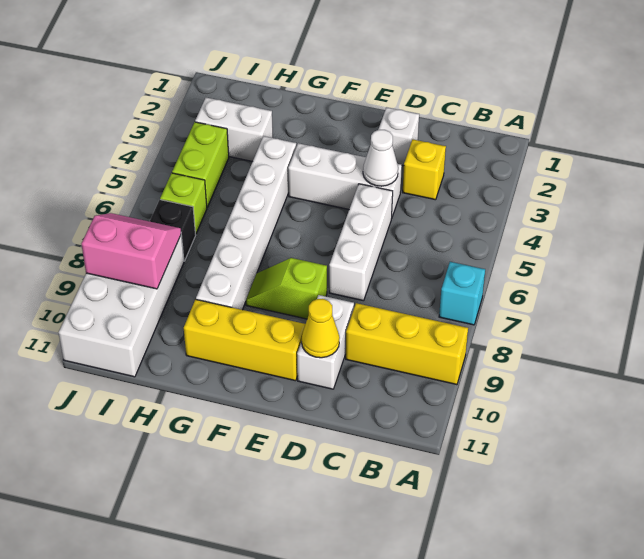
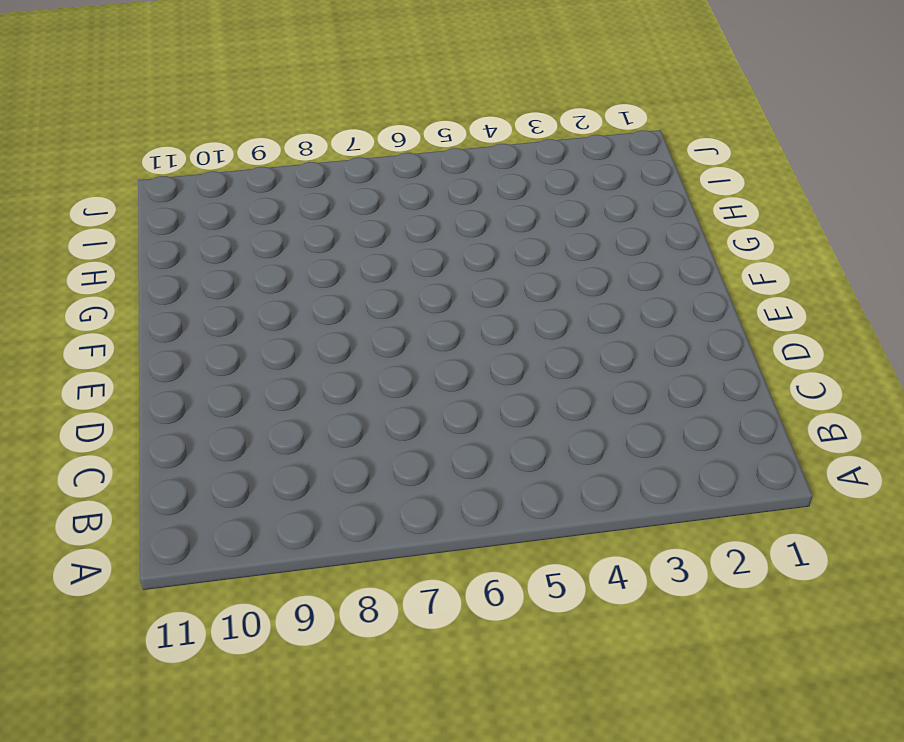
none -> cyan 1x1 brick [439,262,485,325]
none -> yellow 1x3 brick [346,303,468,385]
none -> yellow 1x1 brick [403,140,446,200]

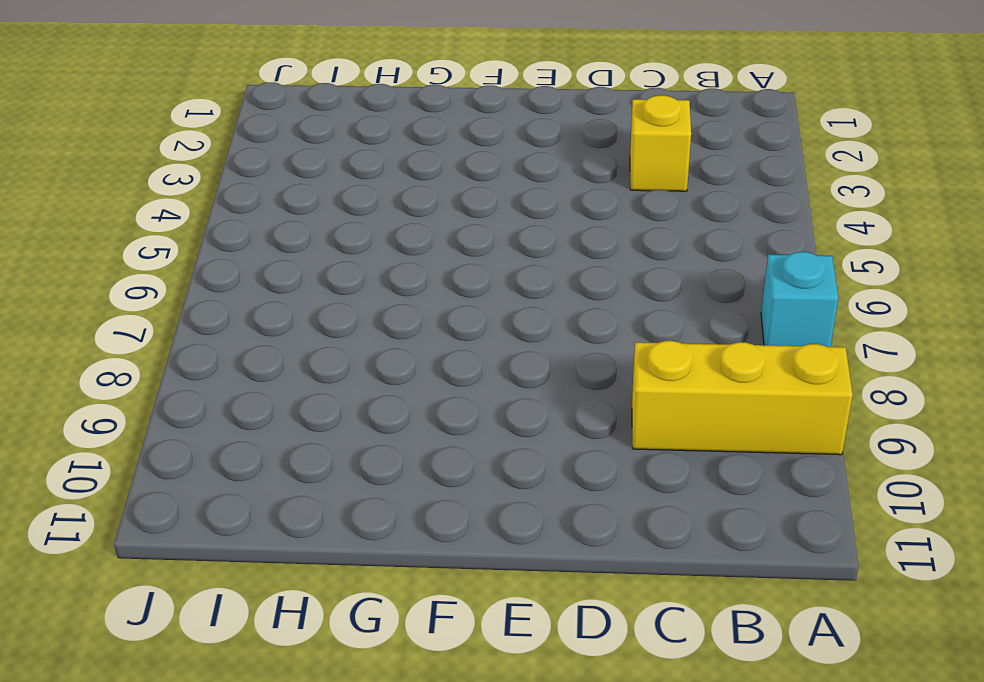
none -> white 1x1 brick [378,108,419,166]
none -> white 1x3 brick [288,143,402,217]
none -> white 1x3 brick [329,184,393,301]

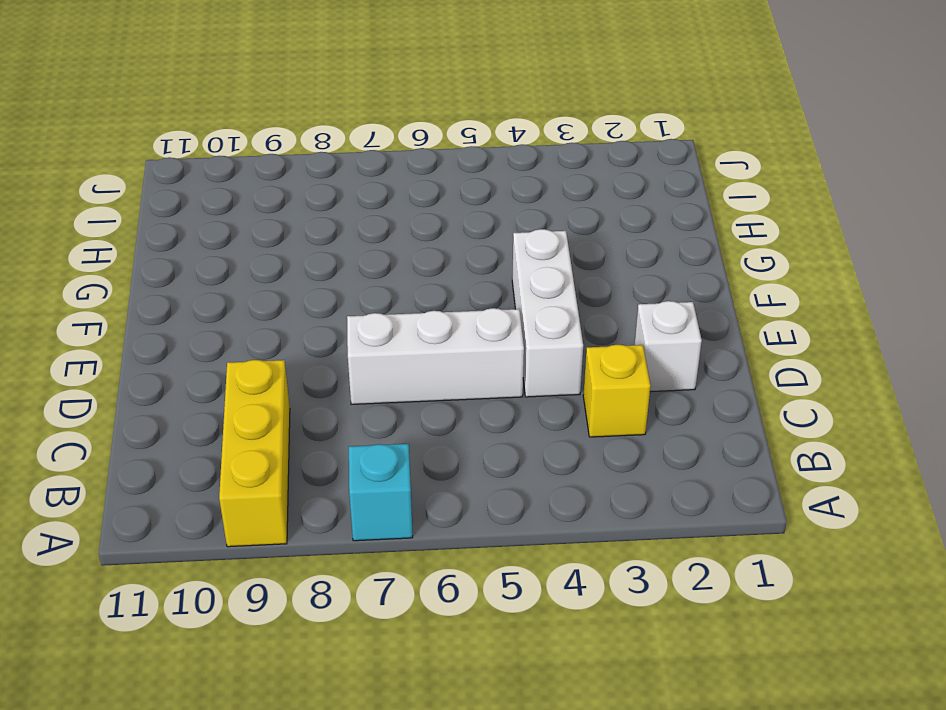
none -> white 1x2 brick [297,295,354,389]
none -> lime 1x2 slope [246,258,327,319]
none -> yellow 1x3 brick [184,299,305,381]

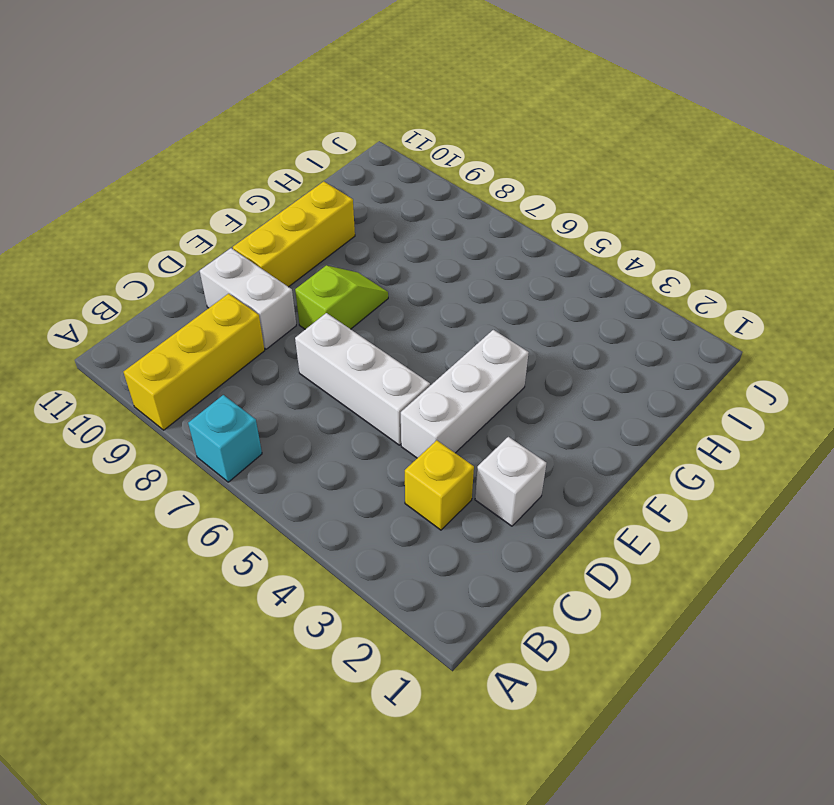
none -> white 1x6 brick [196,136,296,310]
none -> white 1x2 brick [195,98,273,162]
none -> lime 1x2 brick [172,122,229,207]

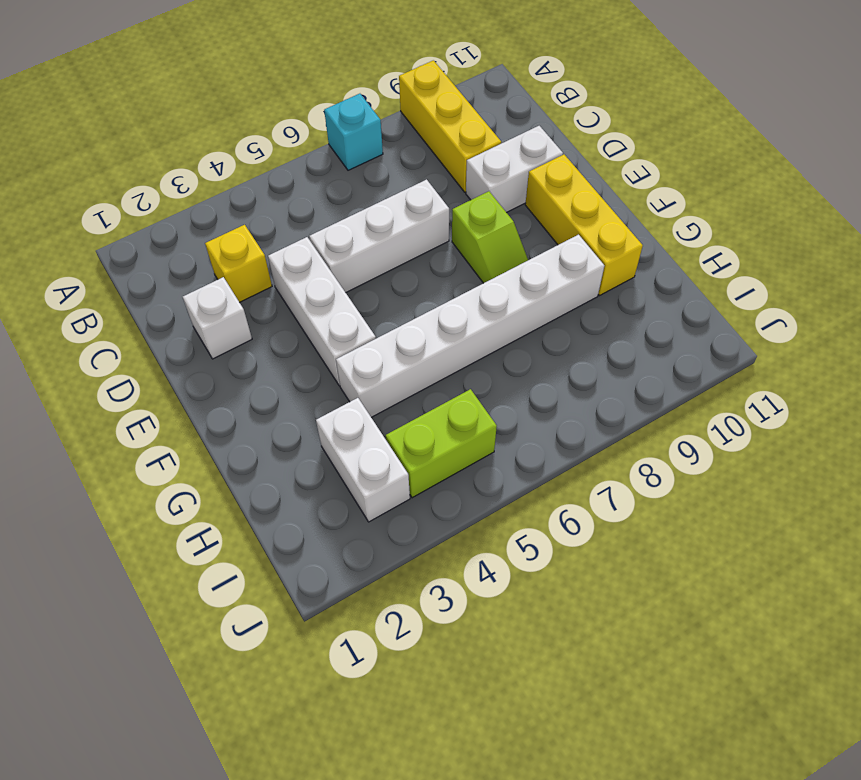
none -> lime 1x1 brick [160,173,207,234]
none -> black 1x1 brick [150,200,196,261]
none -> white 2x4 brick [59,236,184,377]

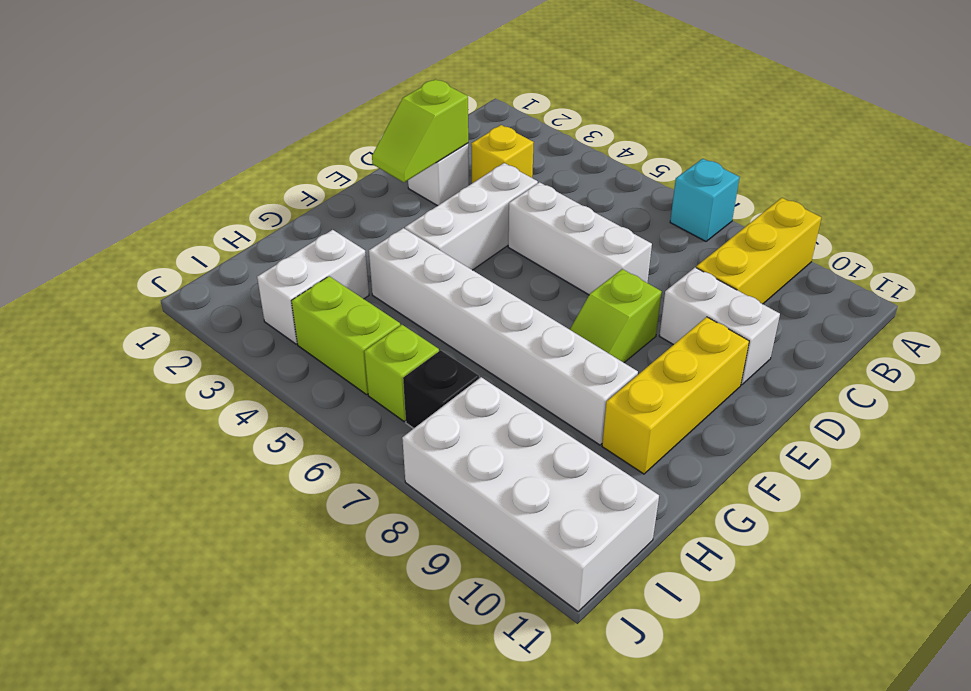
lime 1x2 slope [372,79,468,182] -> none
none -> white 1x1 cone [363,130,398,186]
none -> yellow 1x1 cone [302,299,340,358]
none -> pink 2x2 slope [82,213,181,289]

